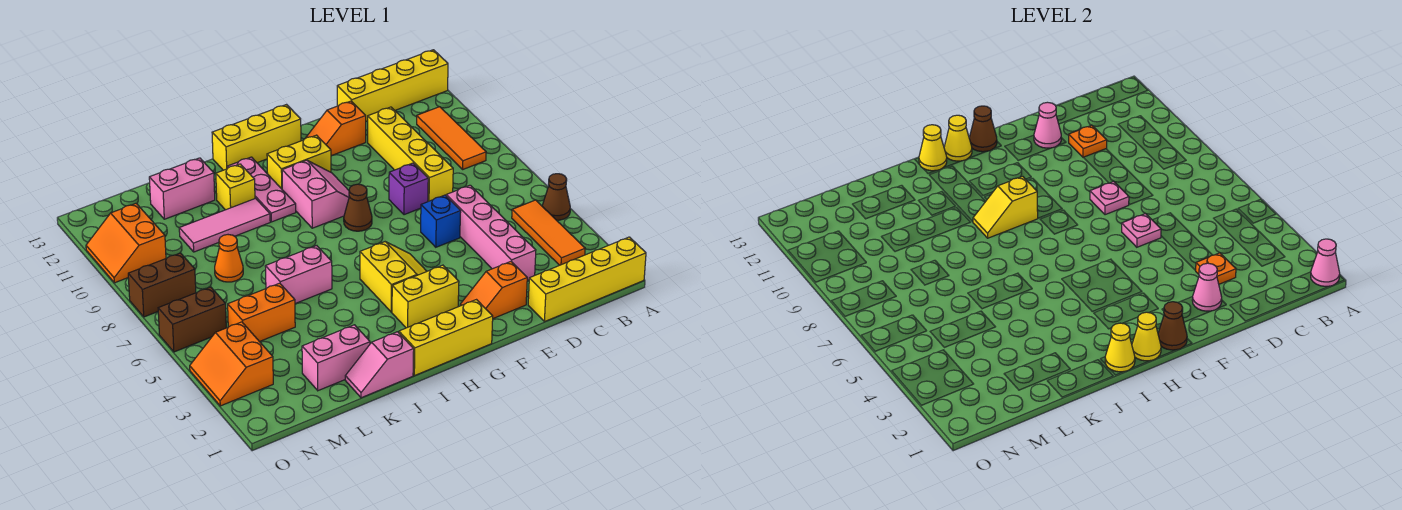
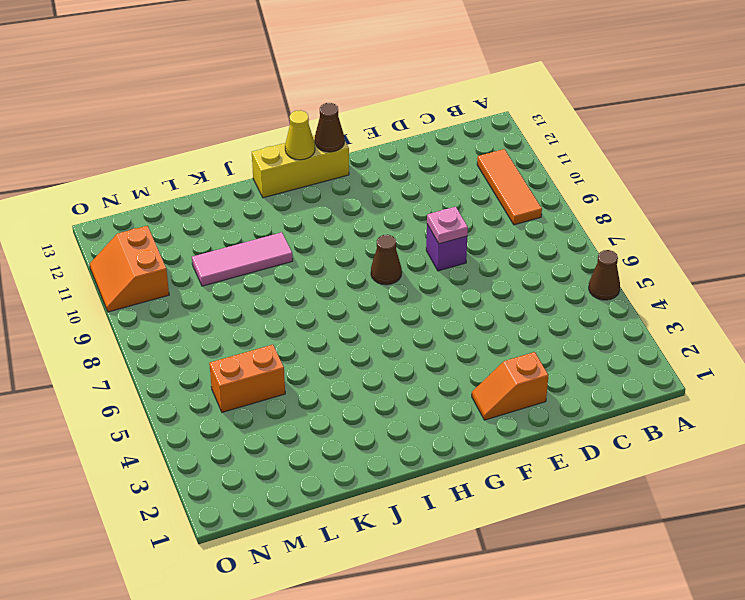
none -> yellow 1x4 brick [528,237,646,322]
none -> yellow 1x4 brick [337,50,448,121]
none -> orange 1x3 tile [512,200,585,265]
none -> pink 1x4 brick [446,185,536,281]

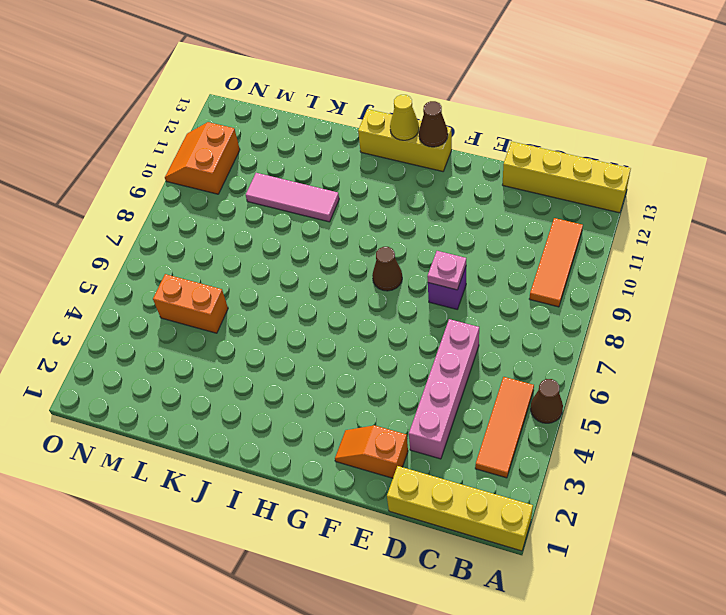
none -> yellow 1x4 brick [368,107,453,202]
none -> blue 1x1 brick [421,195,461,247]
none -> orange 1x2 slope [305,101,366,156]
none -> yellow 1x3 brick [399,300,493,376]

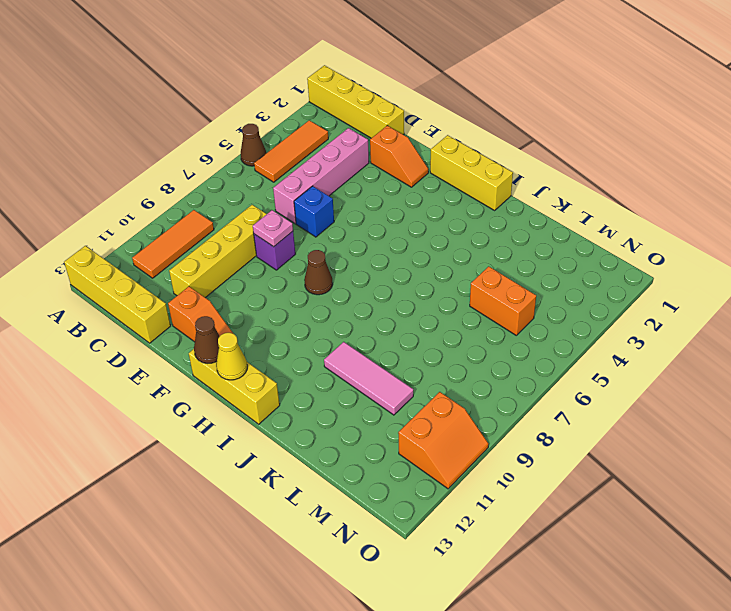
none -> yellow 1x2 brick [392,265,459,328]
none -> yellow 2x2 slope [360,242,427,312]
none -> pink 2x2 slope [282,160,349,228]
none -> yellow 1x2 brick [267,135,331,189]

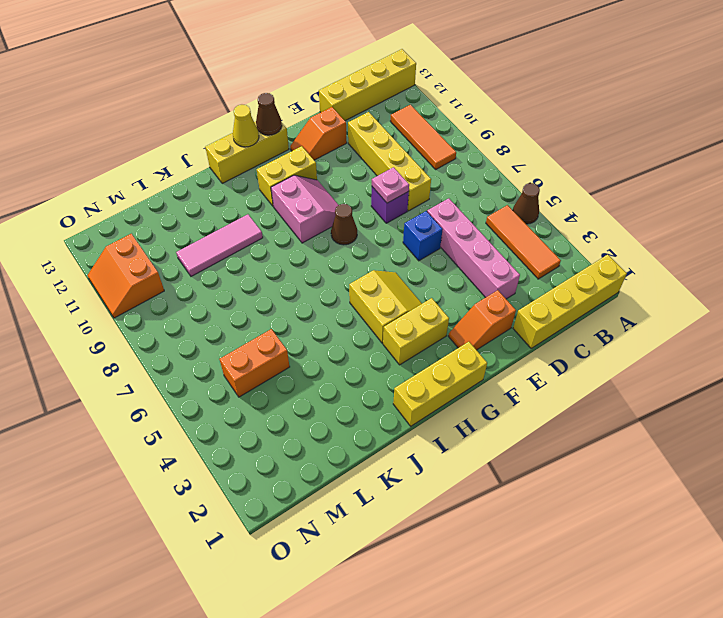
none -> pink 1x3 plate [227,157,296,222]
none -> pink 1x2 slope [345,332,414,398]
none -> pink 1x2 brick [265,246,332,304]
none -> yellow 1x1 brick [216,164,255,210]

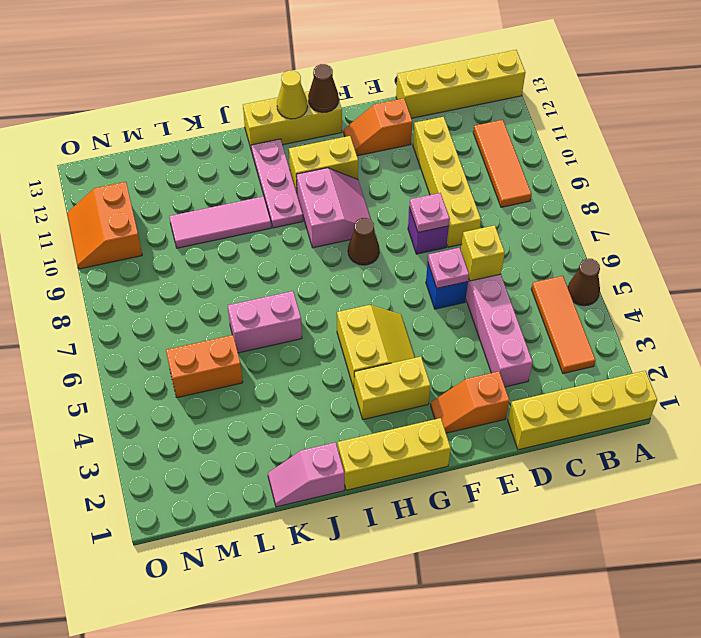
yellow 1x1 brick [461,225,505,281] -> yellow 1x1 brick moved to [216,164,255,210]
none -> pink 1x2 brick [302,325,370,391]
none -> pink 1x2 brick [149,158,215,219]
none -> orange 1x1 cone [215,235,243,282]
none -> orange 2x2 slope [190,322,273,406]

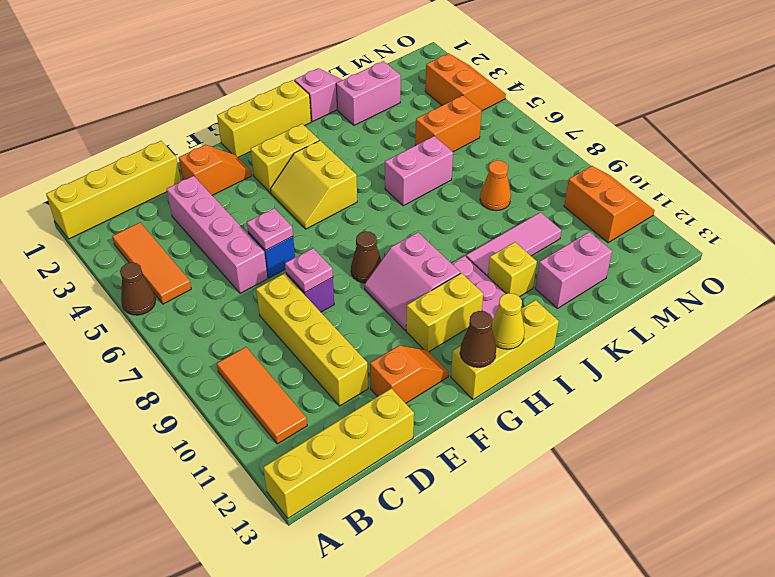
none -> brown 1x2 brick [158,287,226,352]
none -> brown 1x2 brick [128,253,196,317]
none -> pink 1x1 cone [1311,239,1340,286]
none -> orange 1x1 plate [1195,253,1236,284]

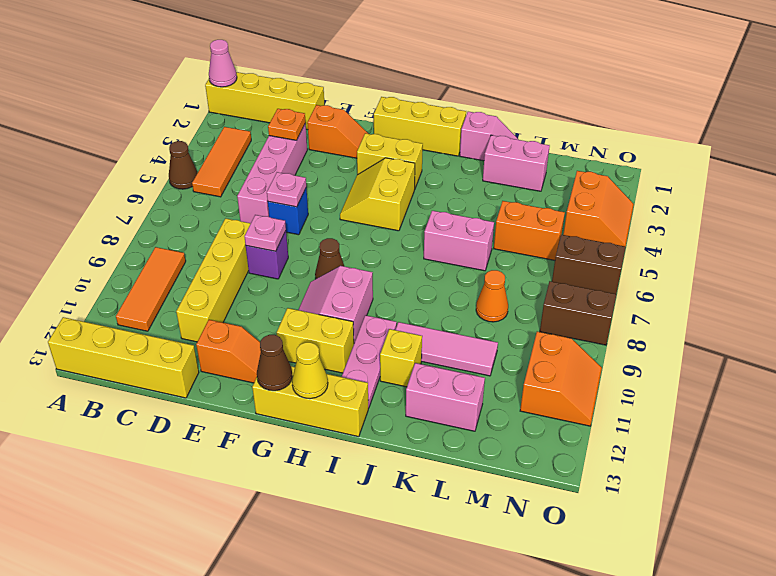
none -> orange 1x1 plate [1069,125,1107,157]
none -> pink 1x1 cone [1192,263,1222,311]
none -> pink 1x1 cone [1034,102,1061,148]
none -> brown 1x1 cone [1158,302,1187,350]

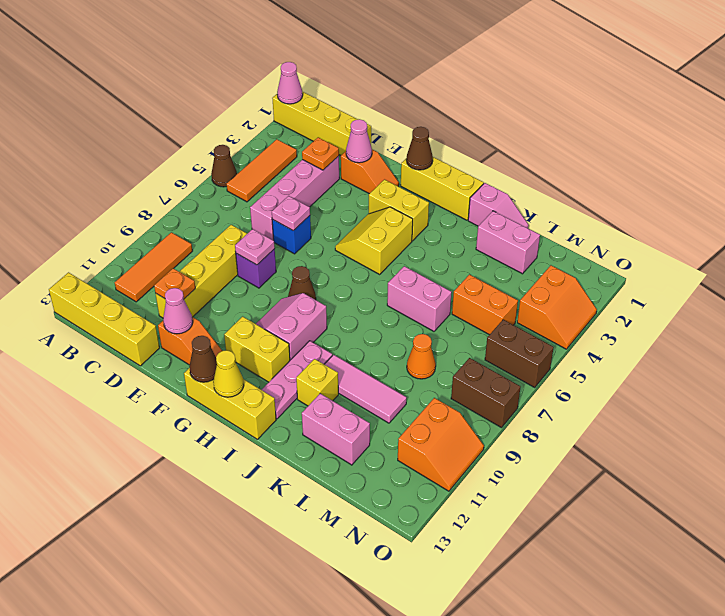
none -> yellow 1x1 cone [1132,312,1161,361]
none -> yellow 1x2 slope [973,176,1038,238]
none -> yellow 1x1 cone [1105,323,1135,372]
none -> yellow 1x1 cone [919,125,947,171]

